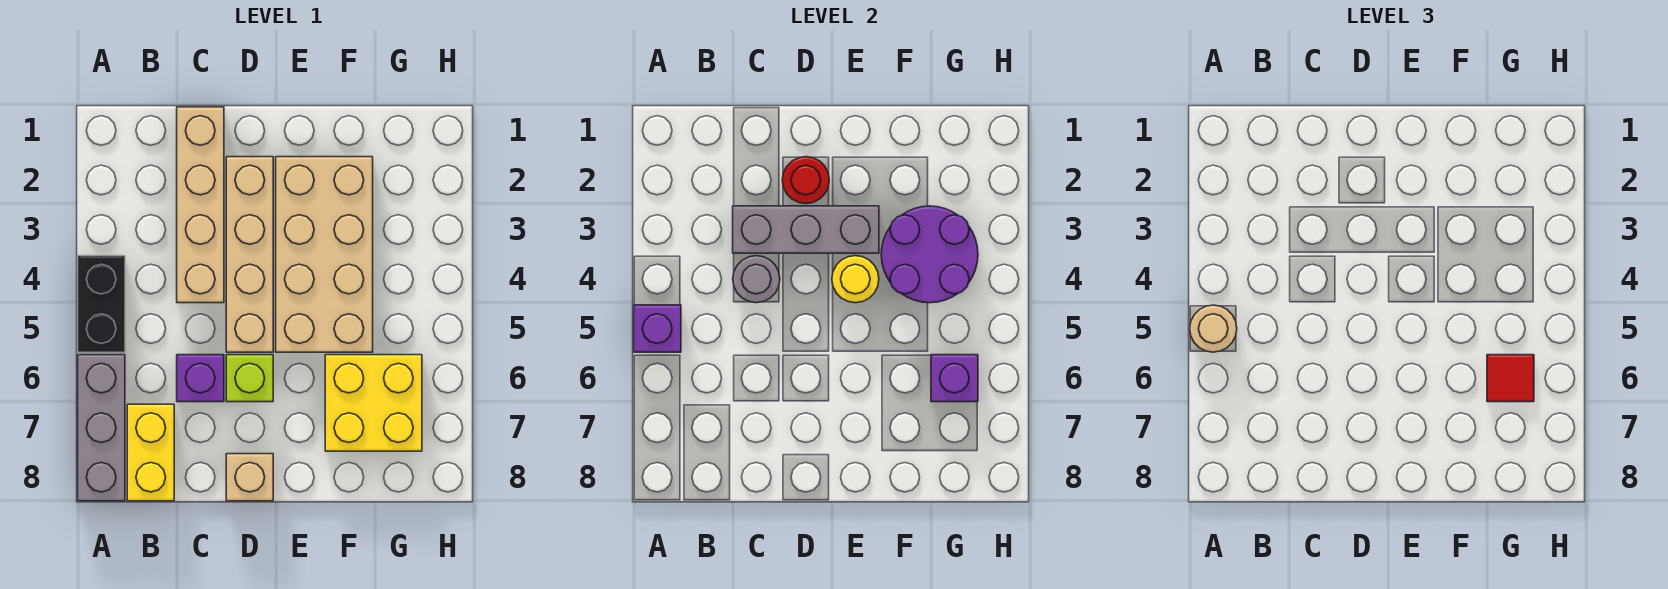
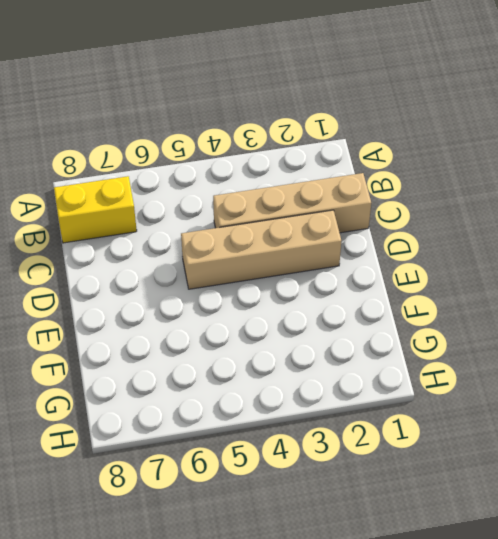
none -> black 1x2 brick [78,256,125,352]
none -> grey 1x3 brick [78,355,125,501]
none -> purple 1x1 brick [177,355,224,402]

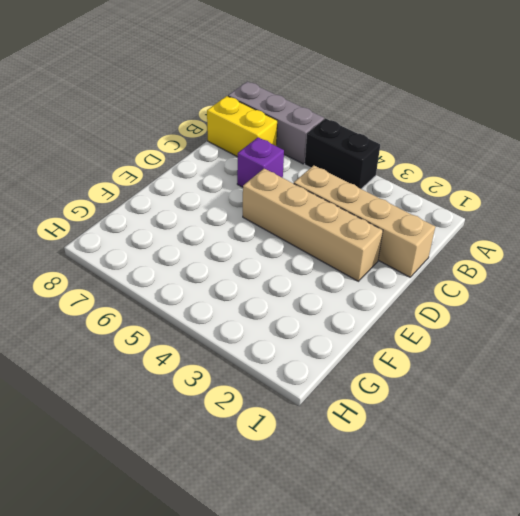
none -> lime 1x1 brick [226,355,273,402]
none -> tan 1x1 brick [226,454,273,501]
none -> tan 2x4 brick [276,157,373,352]

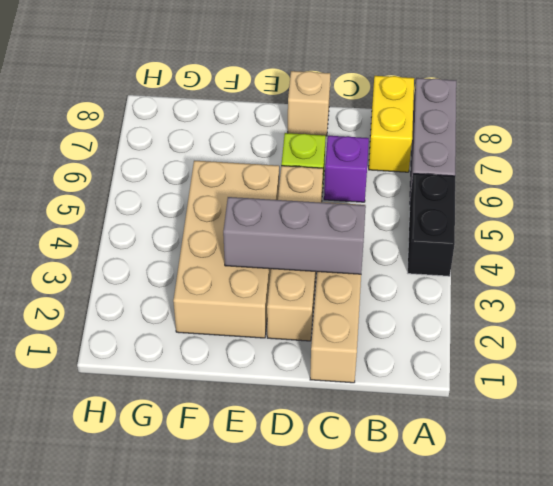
none -> yellow 2x2 brick [325,355,422,451]
none -> purple 1x1 brick [634,305,681,352]
none -> grey 1x1 round brick [733,256,780,303]

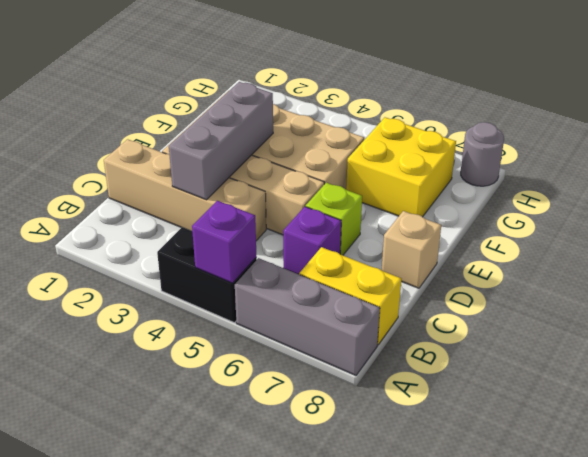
grey 1x1 round brick [461,122,504,186] -> grey 1x1 round brick moved to [733,256,780,303]
none -> red 1x1 round brick [782,157,829,204]
none -> yellow 1x1 round brick [832,256,879,303]
none -> purple 2x2 round brick [881,206,978,303]

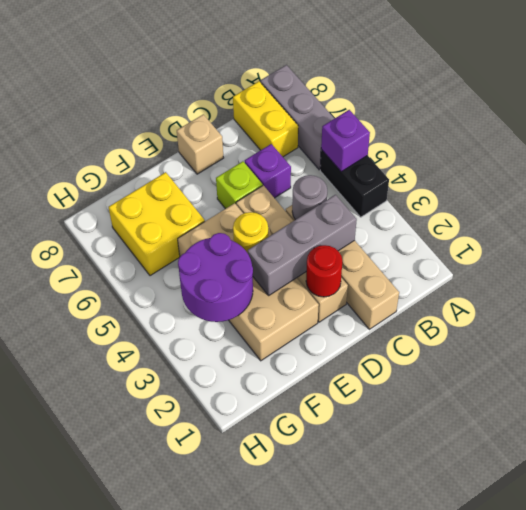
none -> purple 1x1 brick [931,355,978,402]
none -> tan 1x1 round brick [1190,305,1237,352]
none -> red 1x1 tile [1487,355,1534,402]

